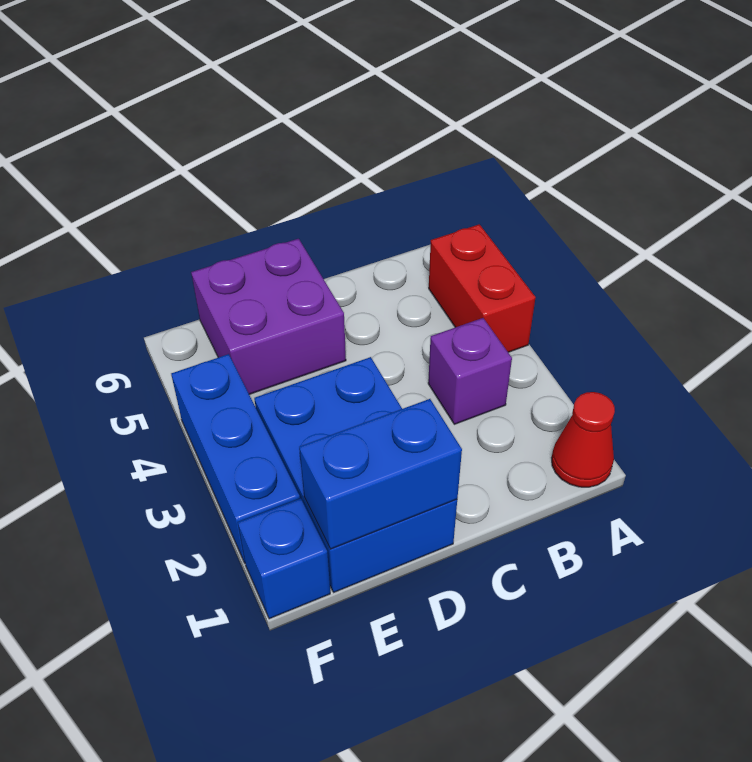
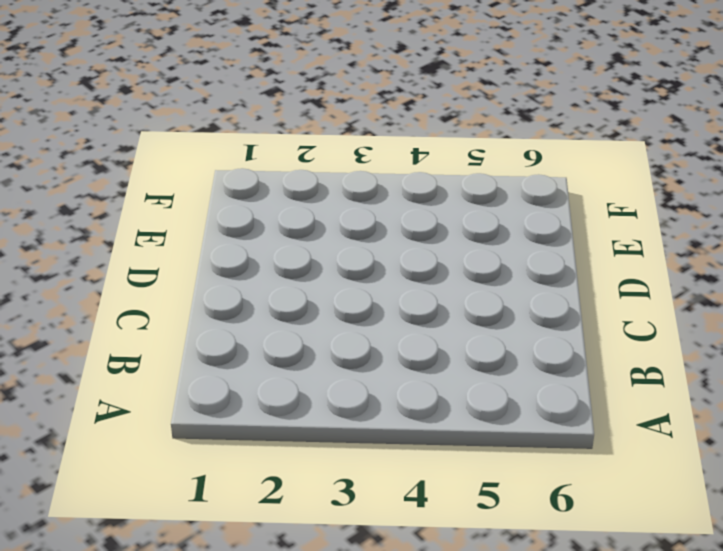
none -> red 1x1 cone [552,392,615,487]
none -> red 1x2 brick [429,224,536,352]

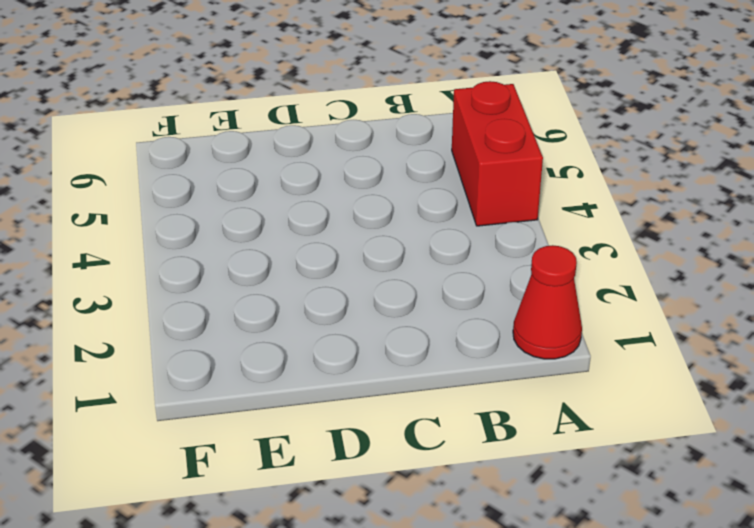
none -> purple 1x1 brick [428,318,512,424]
none -> blue 2x3 brick [254,357,457,592]

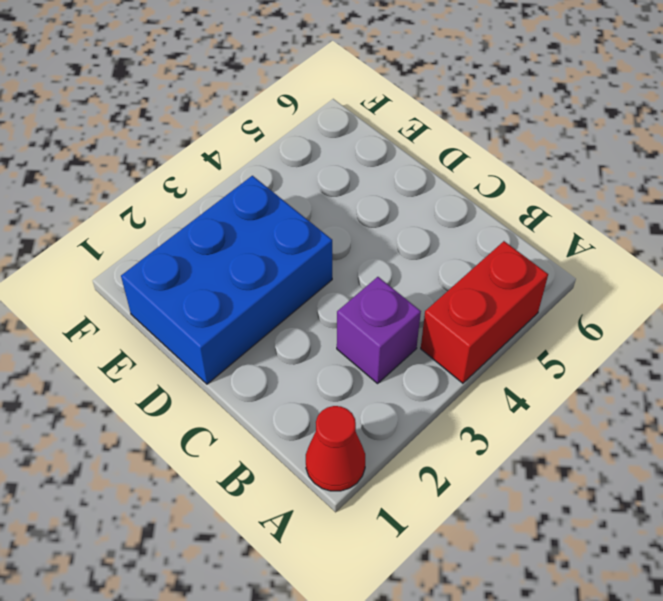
none -> purple 2x2 brick [191,239,346,394]
none -> blue 1x1 brick [238,498,330,619]

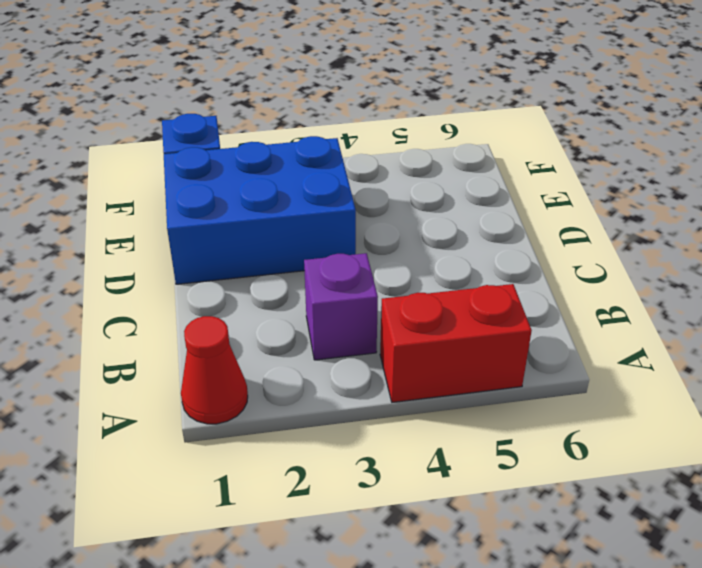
none -> purple 2x2 brick [191,239,346,394]
none -> blue 1x3 brick [171,354,300,563]

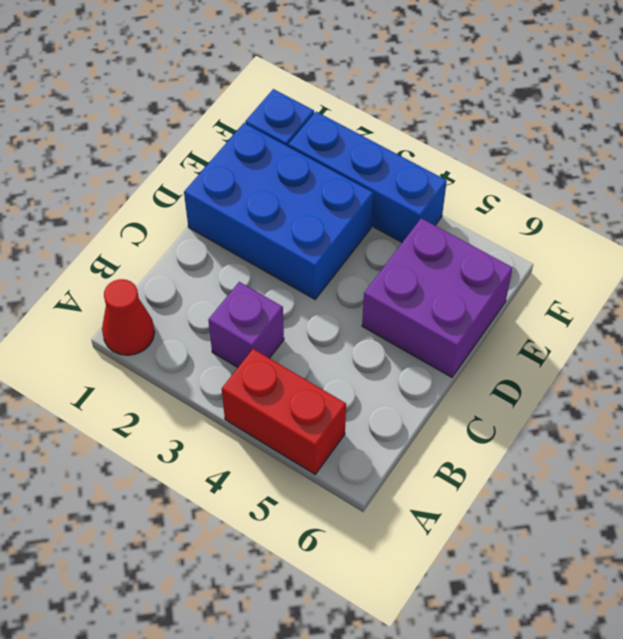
none -> blue 1x2 brick [299,399,462,549]

